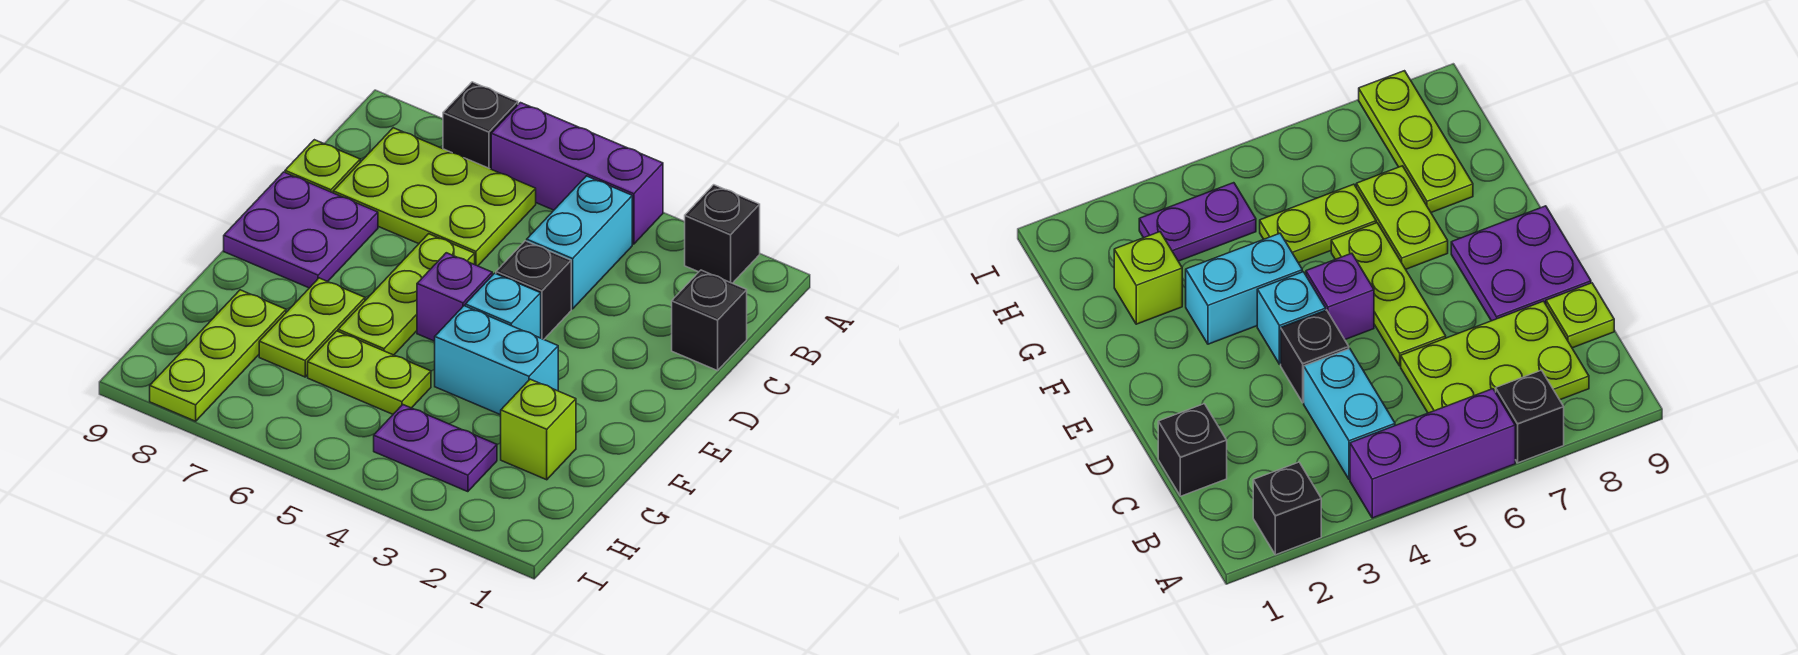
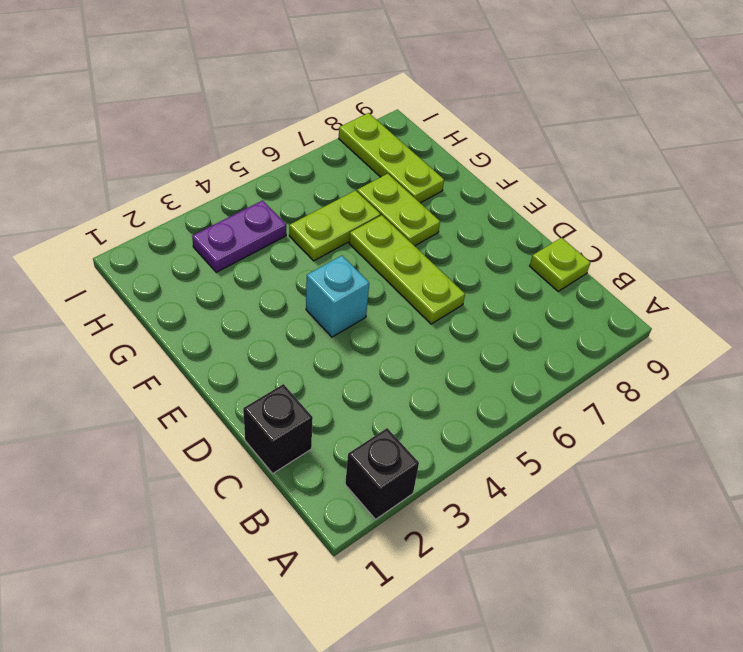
none -> purple 1x3 brick [491,103,663,244]
none -> black 1x1 brick [443,82,518,169]
none -> cyan 1x2 brick [527,176,632,309]

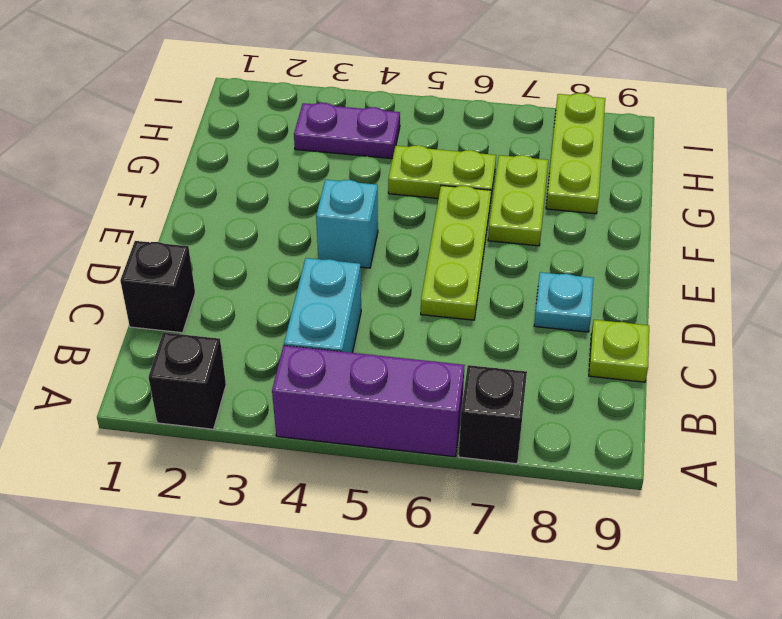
cyan 1x1 plate [534,272,594,332] -> purple 2x2 plate [224,172,378,288]
none -> lime 2x3 plate [333,128,536,266]
none -> black 1x1 brick [496,241,571,339]
none -> purple 1x1 brick [417,253,492,341]

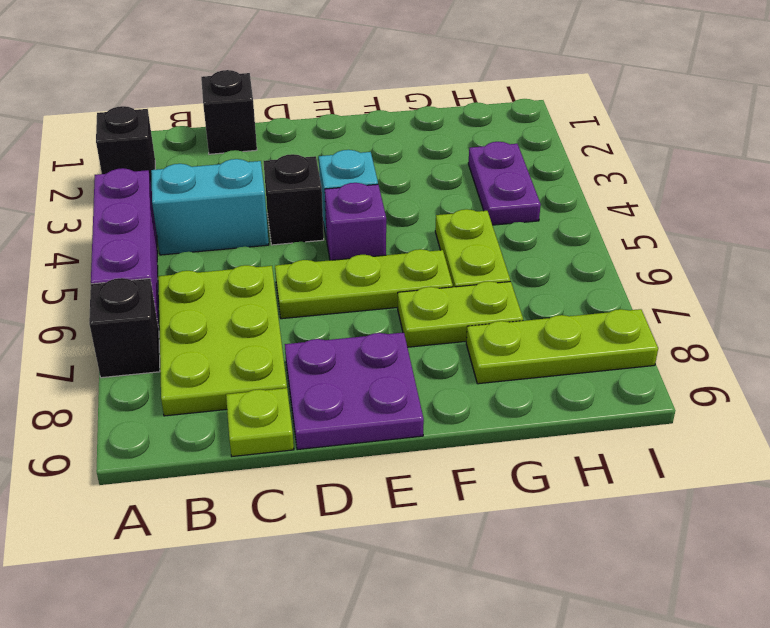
none -> cyan 1x2 brick [435,306,558,415]
none -> lime 1x1 brick [501,379,576,480]

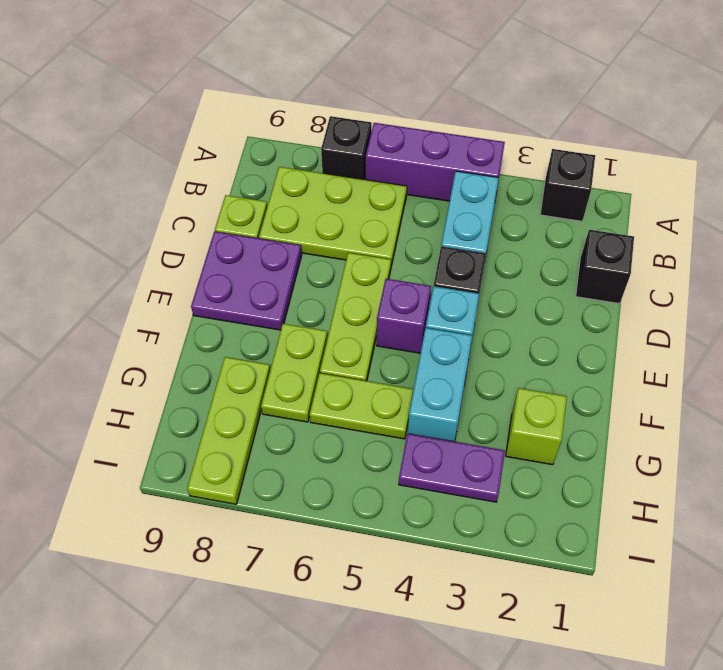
cyan 1x2 brick [408,328,472,442] -> cyan 1x2 brick turned to [435,306,558,415]

